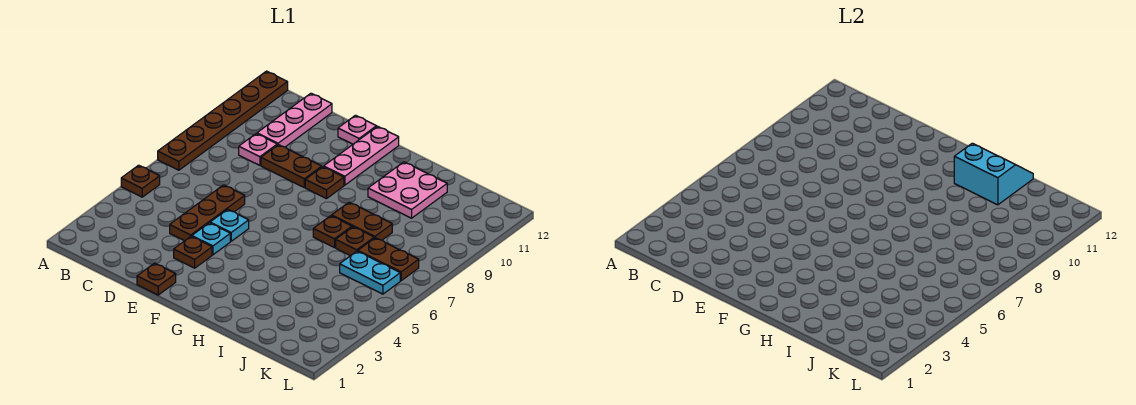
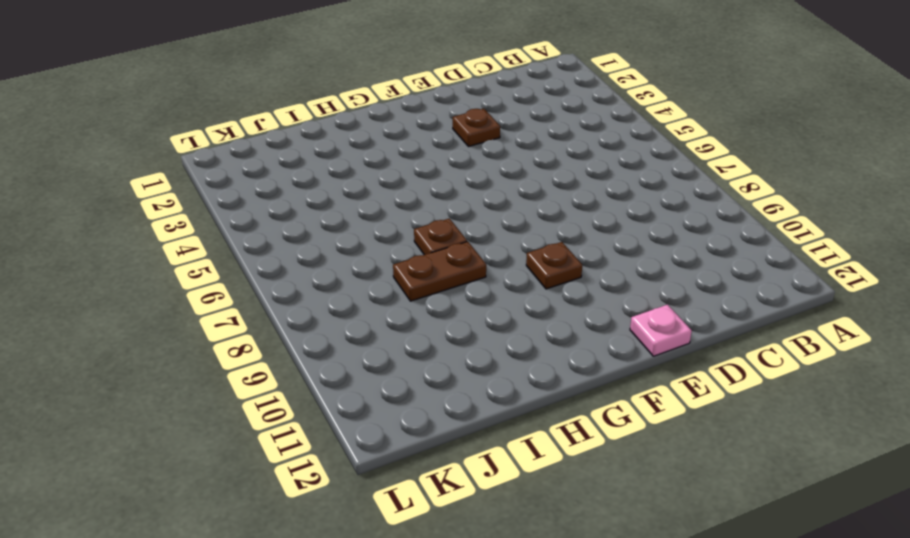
none -> brown 1x1 plate [121,165,160,197]
none -> brown 1x6 plate [158,71,288,170]
none -> pink 1x1 plate [239,134,277,165]

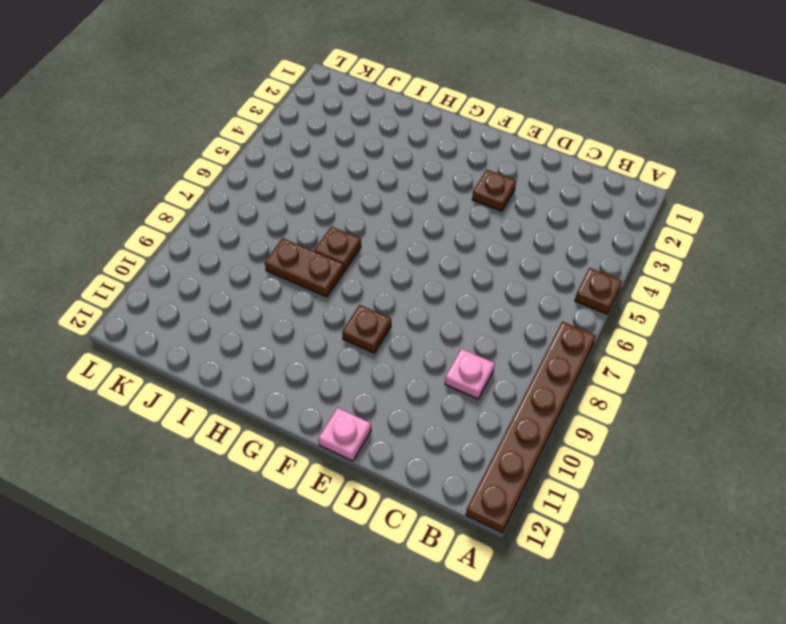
none -> pink 1x3 plate [257,93,332,147]
none -> brown 1x3 plate [170,185,245,241]
none -> brown 1x2 plate [261,145,322,187]

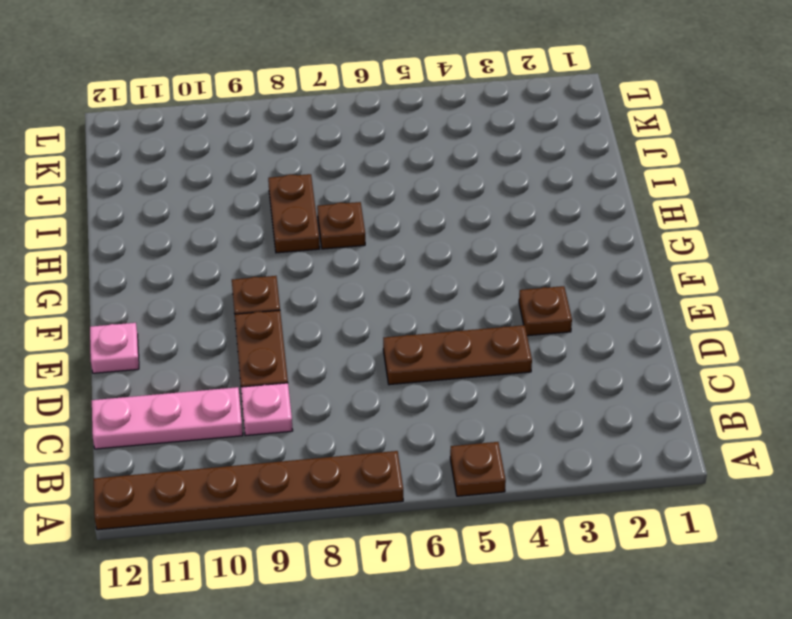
none -> brown 1x1 plate [137,263,176,295]
none -> cyan 1x1 plate [192,223,230,255]
none -> cyan 1x1 plate [210,209,249,241]

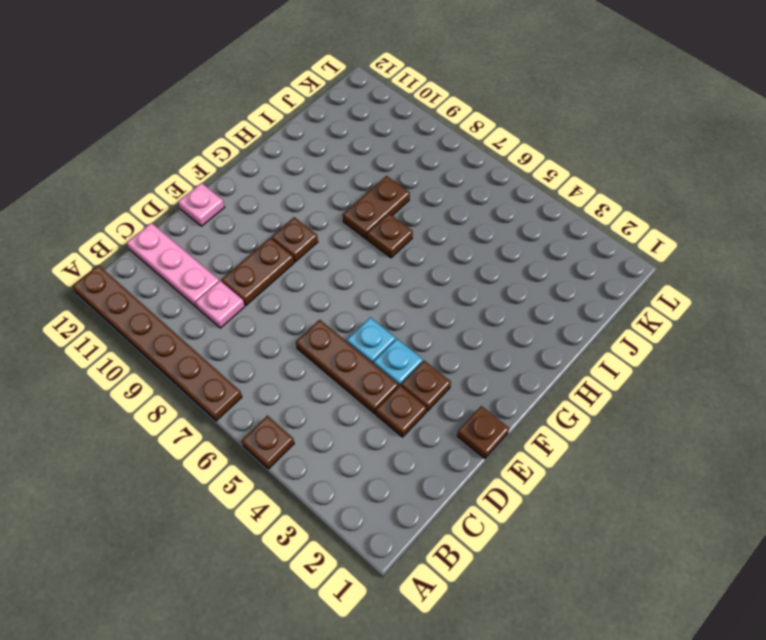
brown 1x1 plate [376,385,427,437] -> brown 1x1 plate moved to [336,227,374,256]
none -> pink 1x3 plate [324,126,399,185]
none -> pink 2x2 plate [368,162,447,218]
none -> cyan 1x2 plate [340,251,400,294]

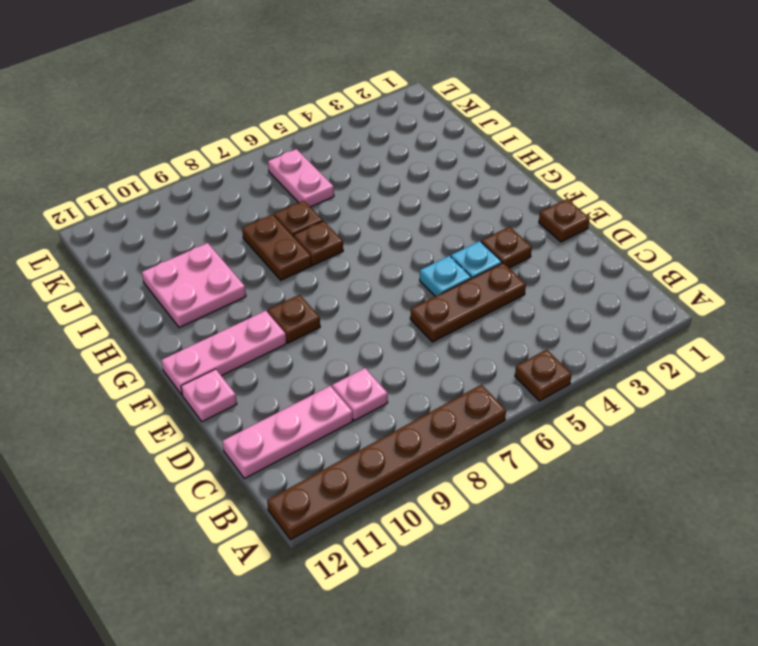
pink 1x2 plate [268,149,334,207] -> cyan 1x2 plate [340,251,400,294]
none -> brown 1x2 plate [261,145,322,187]
none -> brown 1x2 plate [358,238,419,281]
none -> cyan 2x2 slope [954,143,1033,205]

